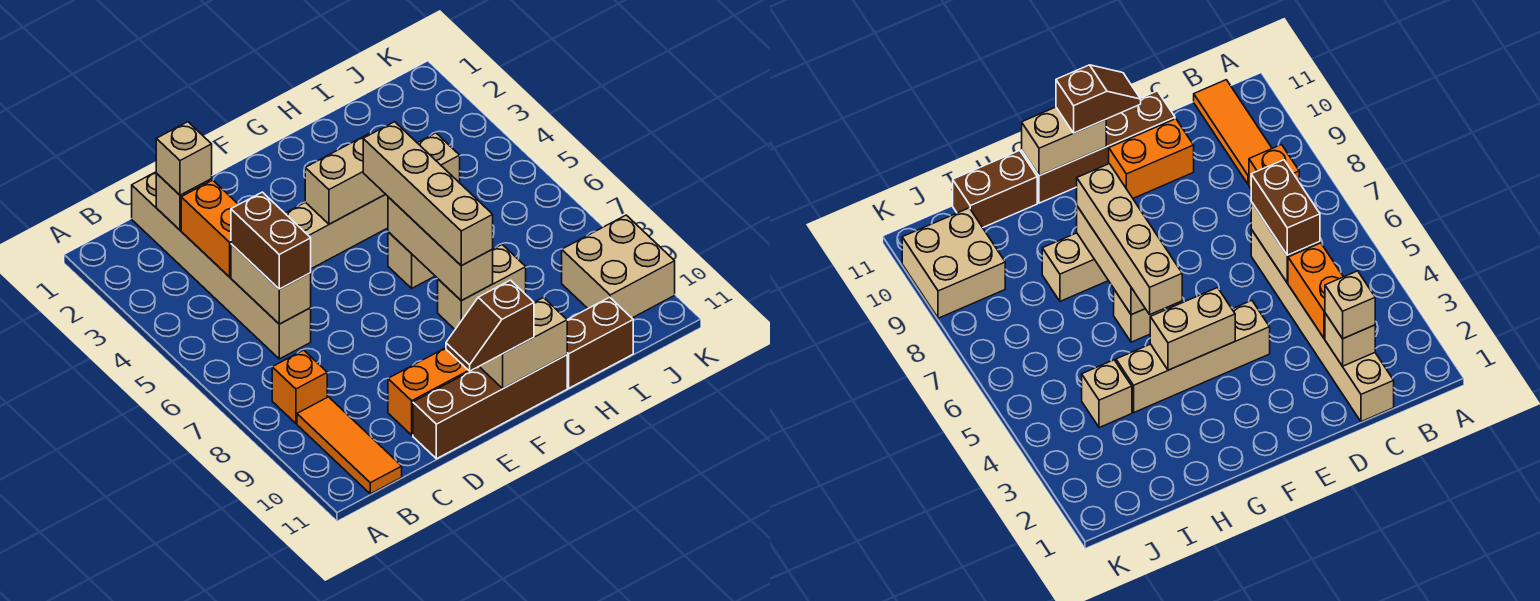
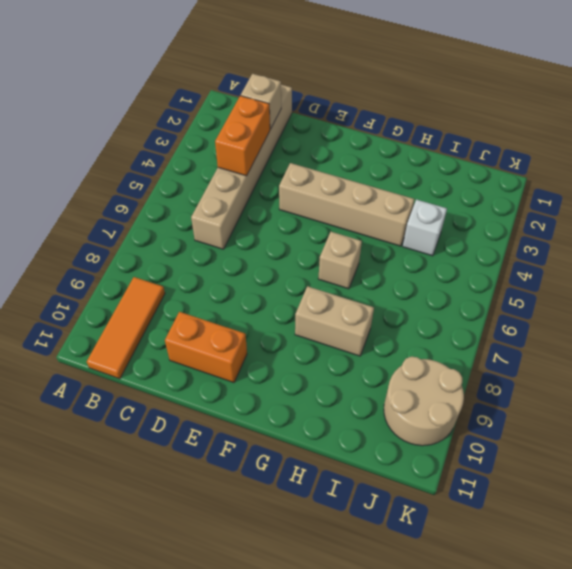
white 1x1 brick [403,200,447,256] -> tan 1x1 brick [418,133,460,183]
tan 2x2 round brick [384,357,464,446] -> tan 2x2 brick [562,215,675,318]
none -> orange 1x1 brick [272,350,327,423]
none -> brown 1x4 brick [413,355,567,459]
none -> brown 1x2 brick [567,297,633,388]

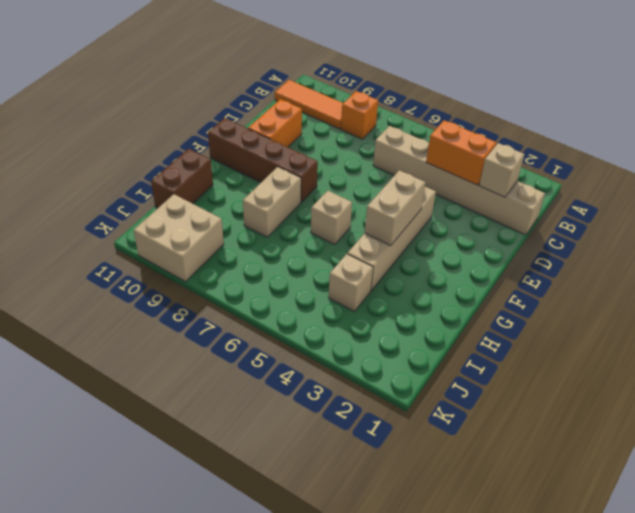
brown 1x4 brick [208,118,318,202] -> brown 1x4 brick turned to [413,355,567,459]
none -> tan 1x2 brick [231,244,311,324]
none -> tan 1x2 brick [479,298,567,388]
none -> tan 1x3 brick [388,197,493,301]

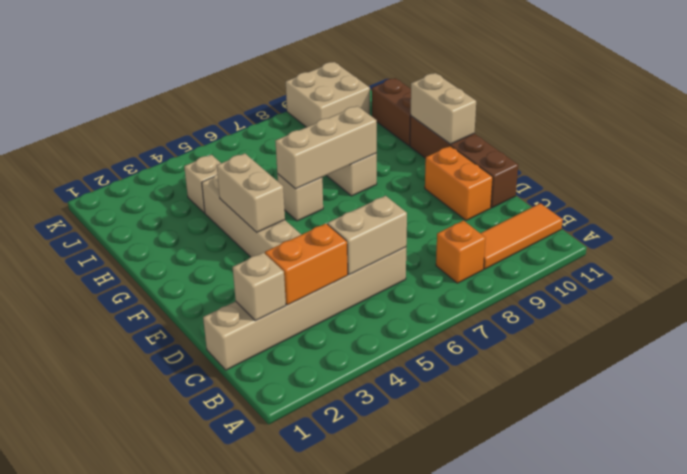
none -> tan 1x1 brick [156,122,212,195]
none -> brown 1x2 brick [231,192,311,289]
none -> brown 1x2 slope [446,280,534,371]

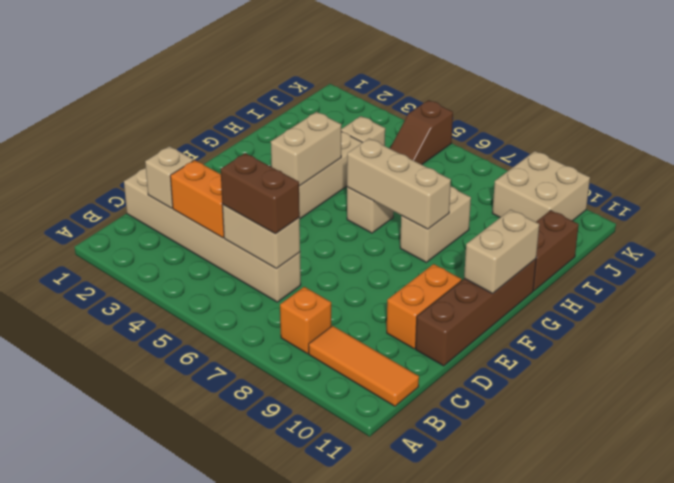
brown 1x2 slope [390,100,453,165] -> brown 1x2 slope moved to [446,280,534,371]
none -> tan 1x1 brick [156,122,212,195]
none -> tan 1x4 brick [363,122,493,266]

